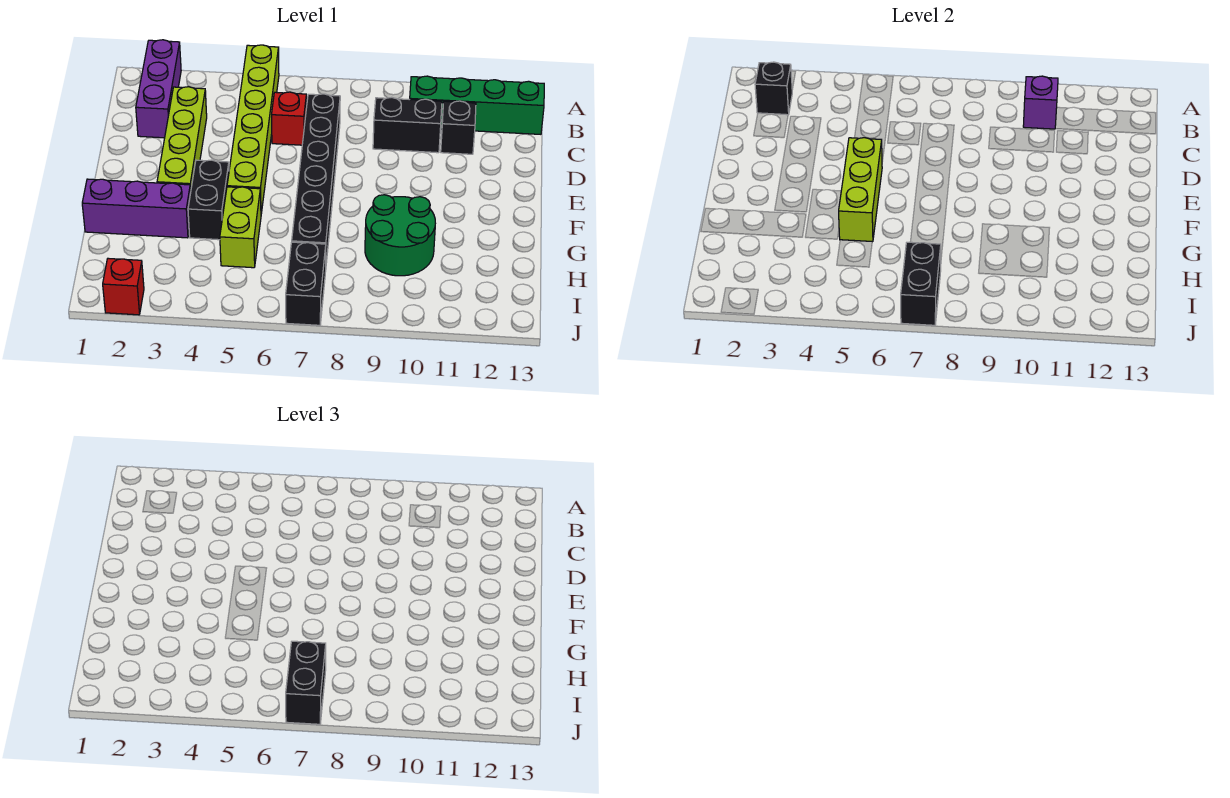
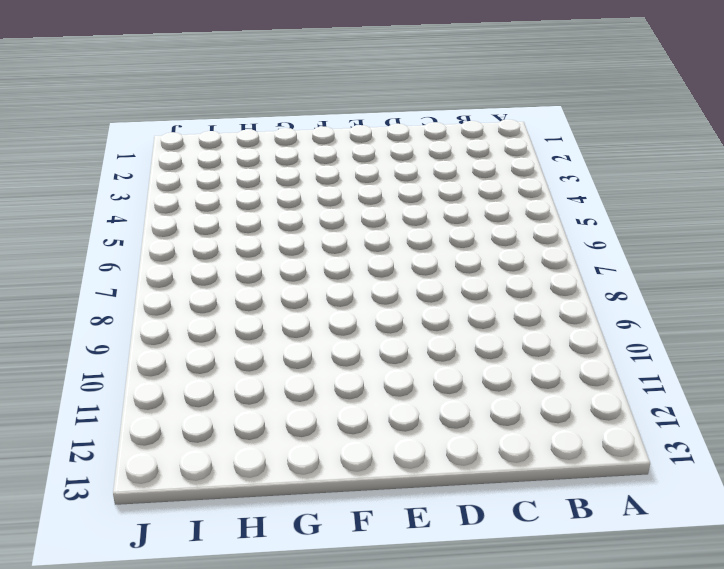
none -> purple 1x3 brick [136,40,181,138]
none -> lime 1x6 brick [227,45,279,214]
none -> green 1x4 brick [410,76,544,134]

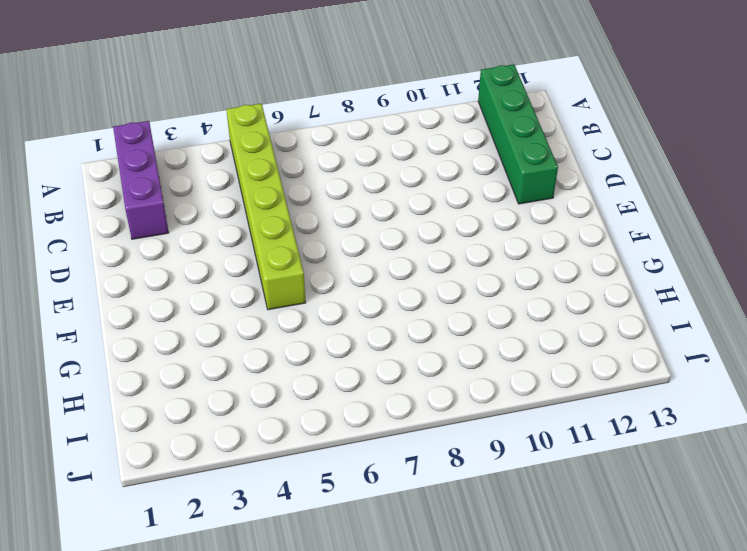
green 1x4 brick [478,64,558,204] -> green 1x4 brick turned to [410,76,544,134]
none -> lime 1x4 brick [157,87,207,190]
none -> red 1x1 brick [272,92,306,145]
none -> black 1x6 brick [292,94,340,263]

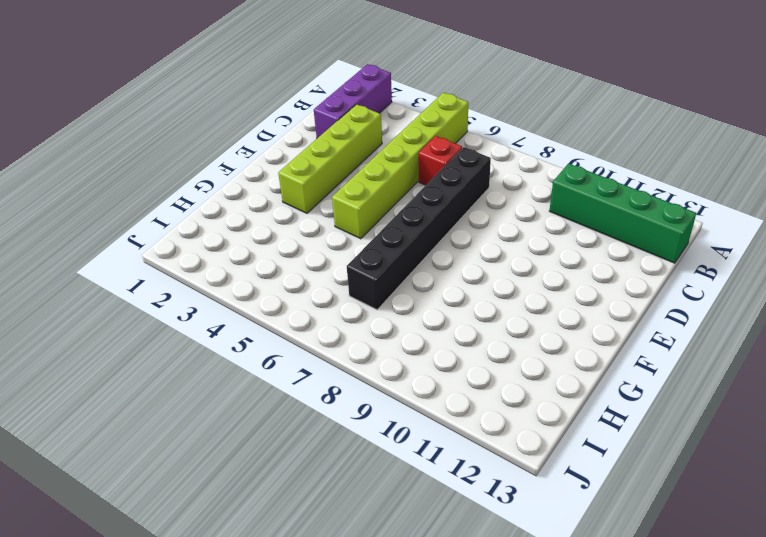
none -> black 1x2 brick [373,97,442,153]
none -> black 1x1 brick [441,101,476,154]
none -> black 1x2 brick [188,160,229,240]

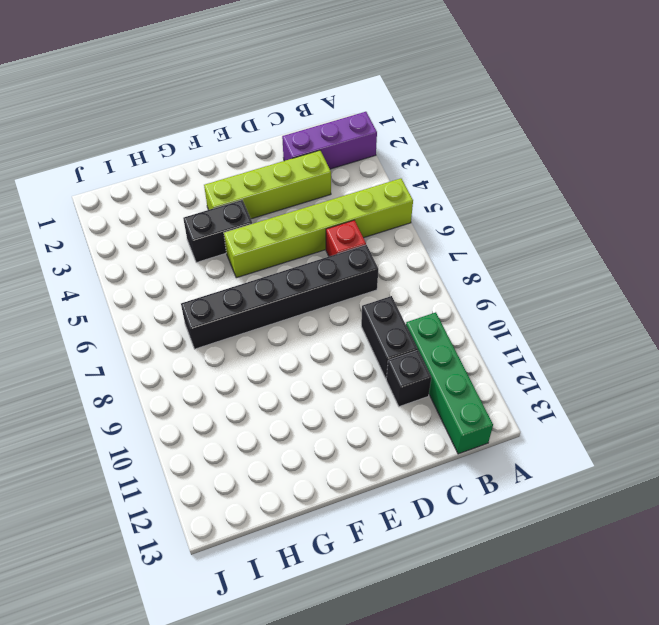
none -> purple 1x3 brick [82,179,191,238]
none -> lime 1x2 brick [220,187,261,268]
none -> green 2x2 round brick [365,195,435,276]

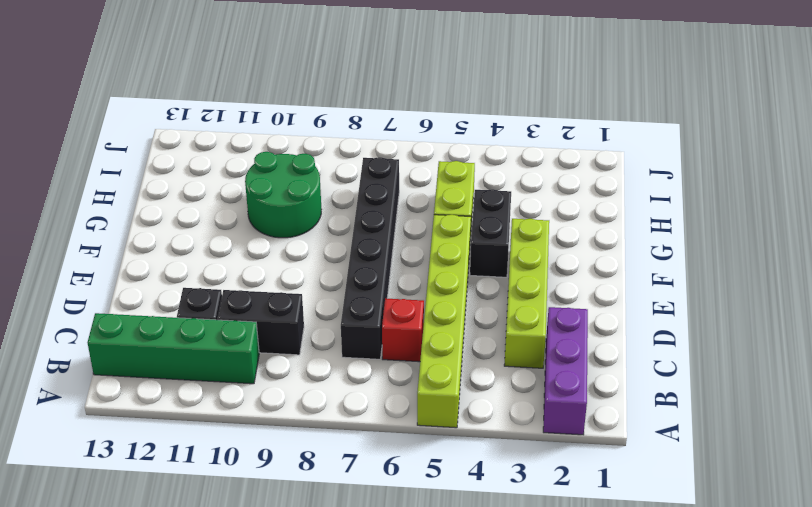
none -> purple 1x3 brick [82,179,191,238]
none -> black 1x2 brick [286,242,326,325]
none -> red 1x1 brick [103,258,144,315]

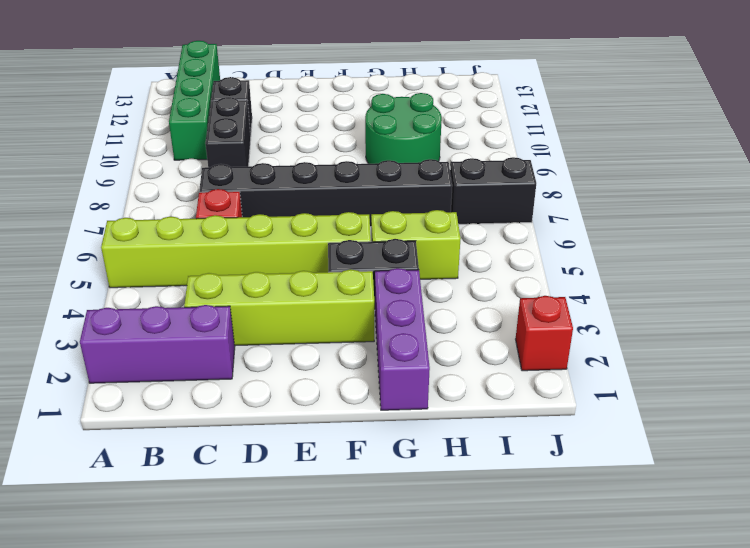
none -> black 1x1 brick [755,62,792,115]
none -> purple 1x1 brick [1023,76,1058,129]
none -> lime 1x3 brick [839,138,882,242]

